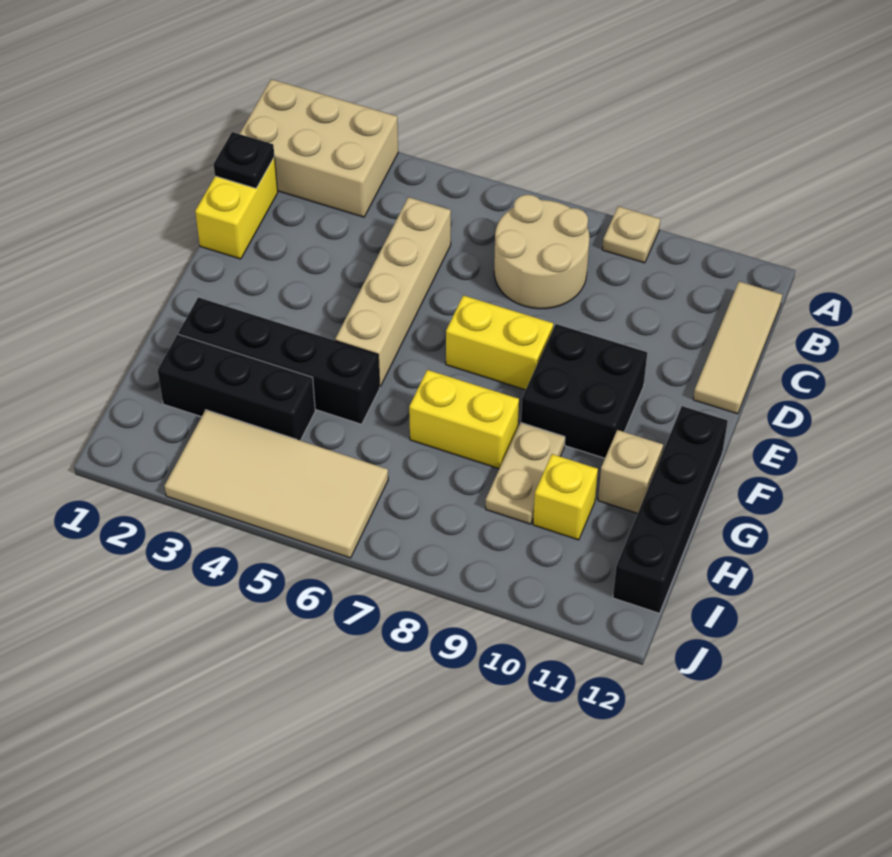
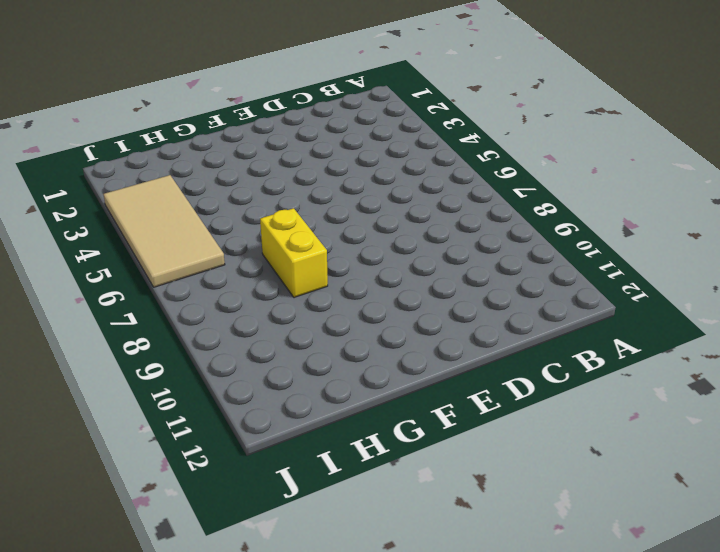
none -> tan 2x3 brick [240,79,398,217]
none -> tan 1x1 plate [602,206,660,263]
none -> tan 2x2 round brick [494,195,589,309]

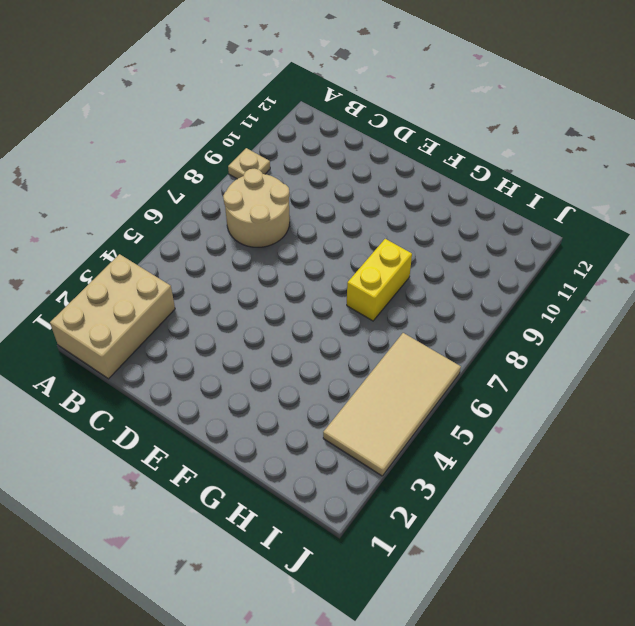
none -> tan 1x3 tile [693,281,782,414]
none -> yellow 1x2 brick [195,157,278,259]
none -> tan 1x4 brick [335,197,451,386]

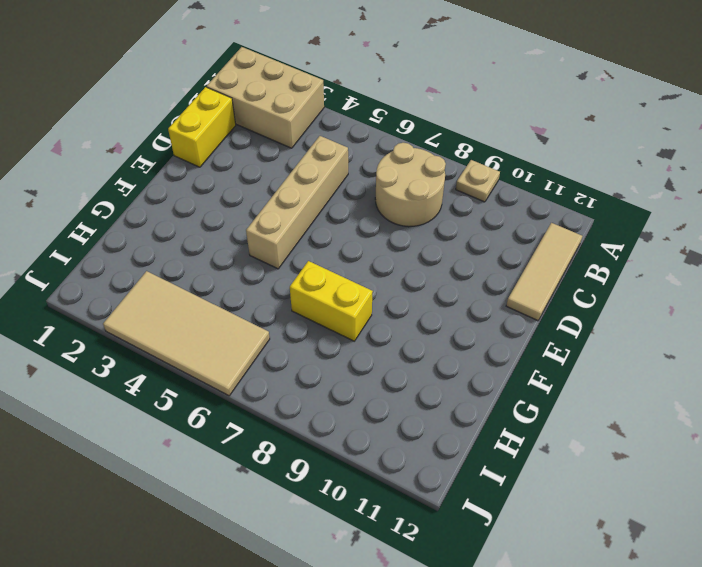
none -> yellow 1x2 brick [446,295,553,390]
none -> black 2x2 brick [521,324,647,458]
none -> black 1x4 brick [613,406,728,613]

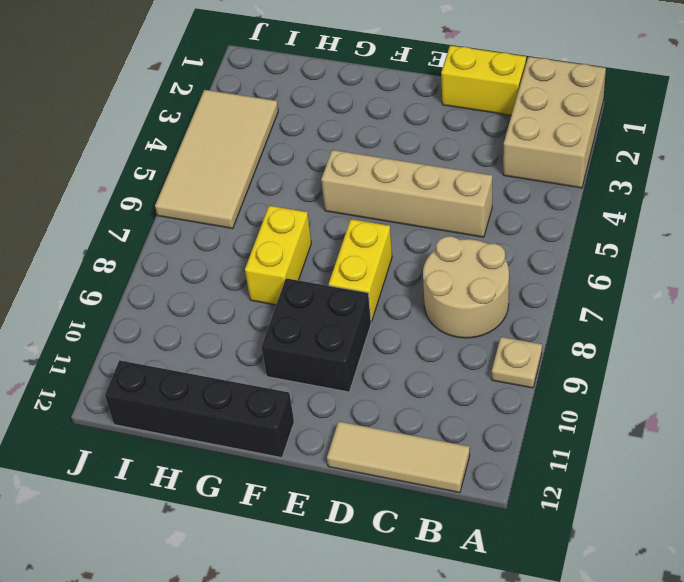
none -> black 1x4 brick [179,297,380,424]
none -> tan 1x2 plate [486,423,565,524]
none -> tan 1x1 brick [598,430,663,513]

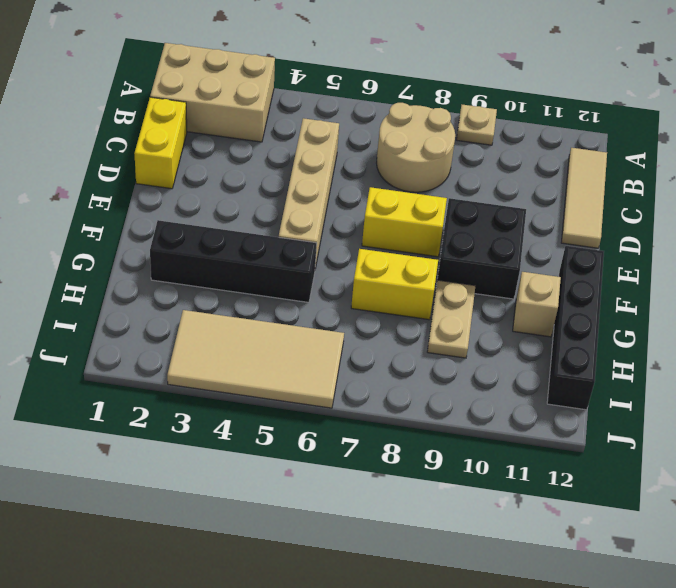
none -> black 1x3 brick [158,334,315,441]
none -> yellow 1x1 brick [533,454,598,540]
none -> black 1x1 plate [214,132,274,188]

